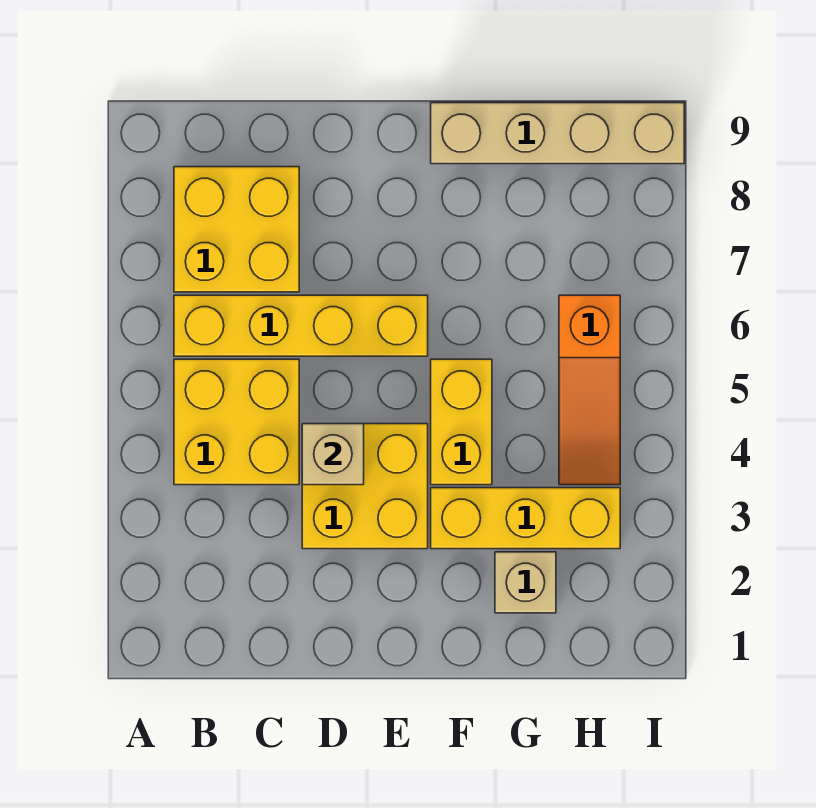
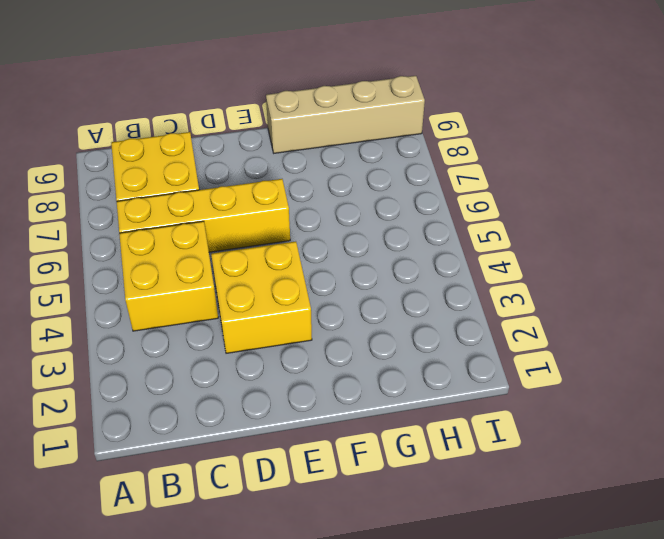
none -> yellow 1x3 brick [431,488,620,549]
none -> yellow 1x2 brick [431,359,492,485]

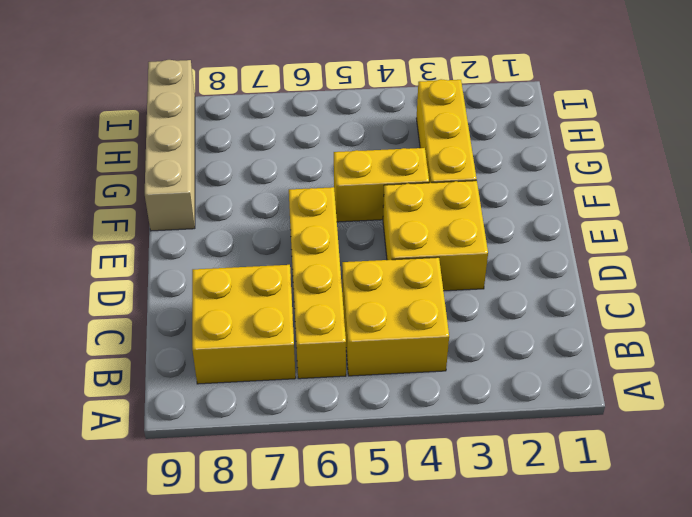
none -> tan 1x1 brick [495,552,556,613]
none -> orange 1x3 slope [559,295,620,485]

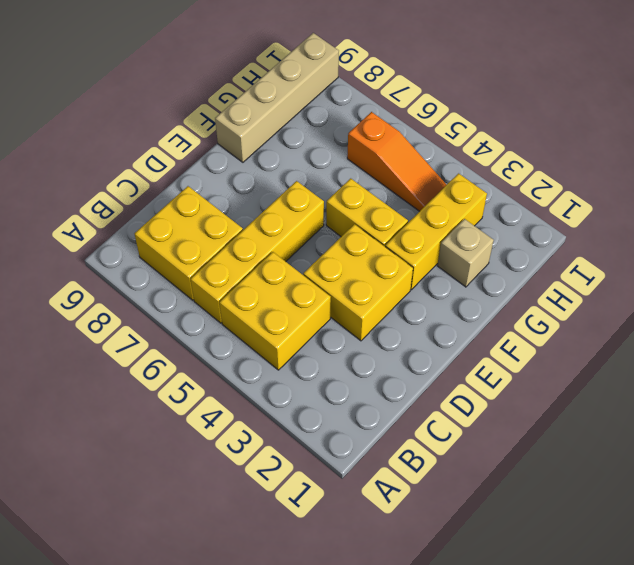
none -> tan 1x1 brick [302,424,364,485]

